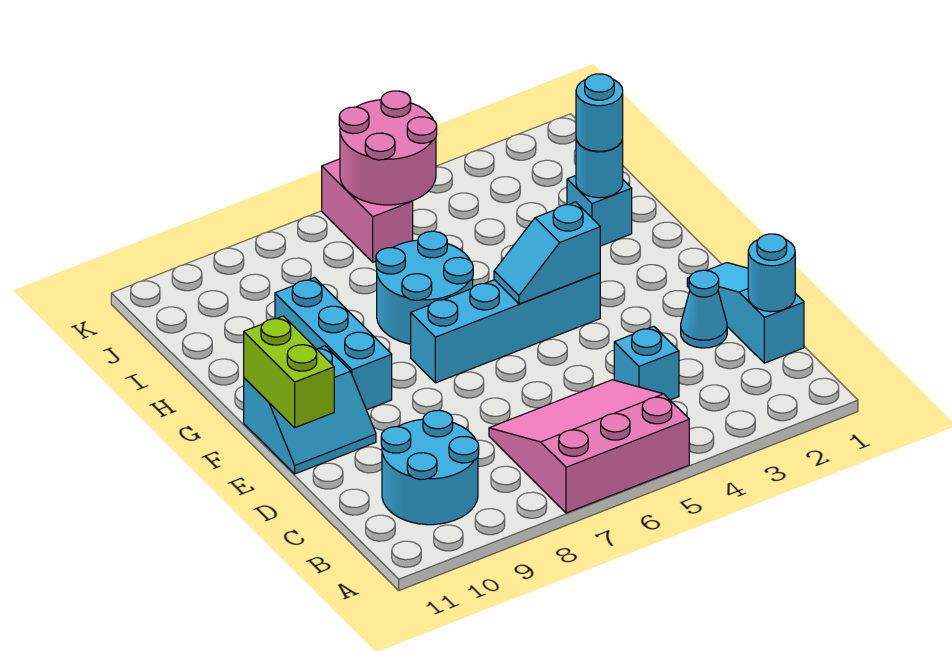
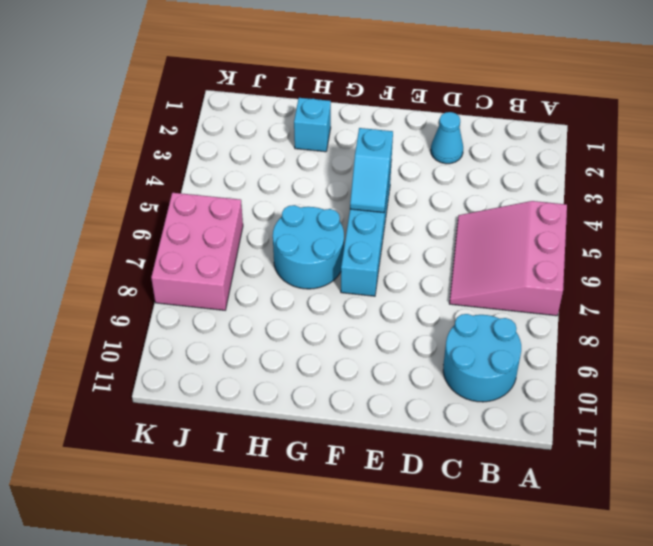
pink 2x3 brick [151,193,243,310] -> pink 1x2 brick [322,159,413,262]
none -> cyan 1x3 slope [687,263,804,363]
none -> cyan 1x1 brick [614,326,679,400]
none -> cyan 2x2 slope [244,346,376,474]

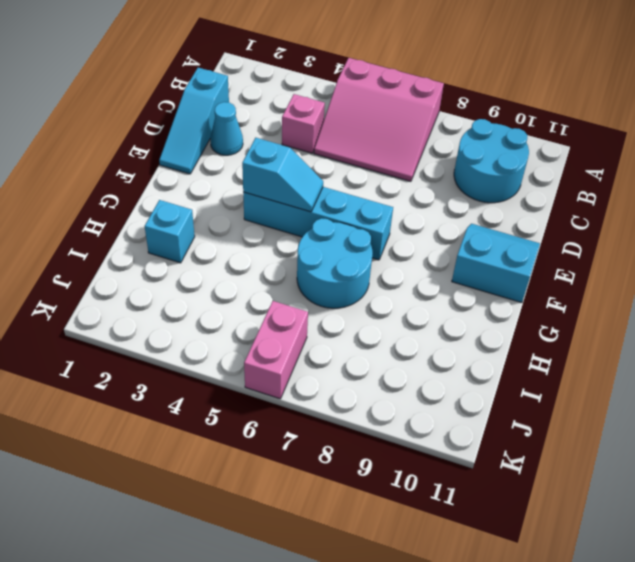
pink 1x1 brick [282,94,325,153] -> cyan 1x1 brick [614,326,679,400]
none -> cyan 1x3 brick [275,278,392,410]
none -> cyan 1x1 round brick [748,234,795,312]
none -> lime 1x2 brick [244,316,334,428]

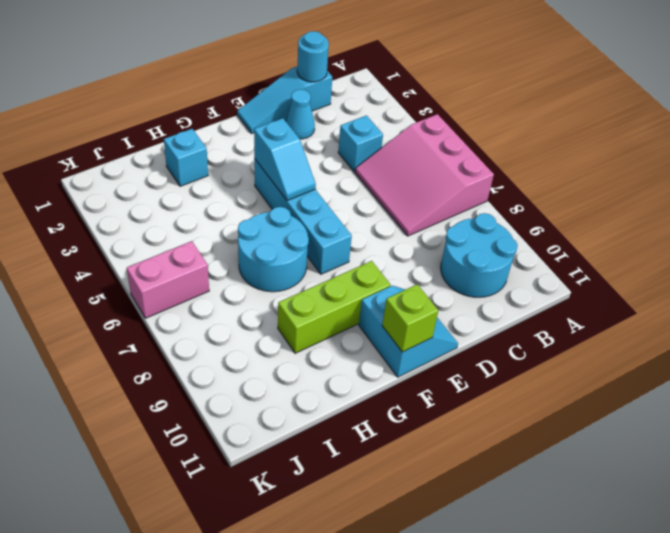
lime 1x3 brick [278,261,391,353] -> cyan 1x3 brick [275,278,392,410]
lime 1x1 brick [382,284,438,352] -> lime 1x2 brick [244,316,334,428]
none -> cyan 1x1 round brick [576,139,623,198]
none -> pink 2x2 round brick [339,91,437,205]
none -> cyan 1x1 round brick [576,74,623,151]

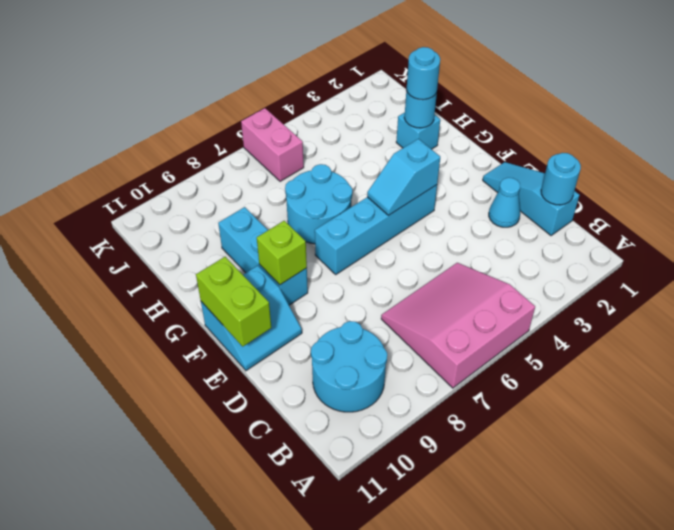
lime 1x1 brick [257,221,307,285] -> none
none -> cyan 1x1 brick [614,326,679,400]
none -> pink 2x2 round brick [339,91,437,205]

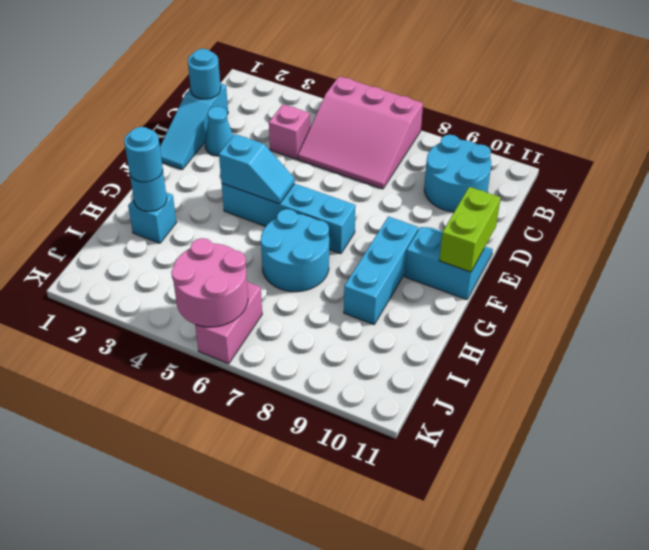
pink 1x1 brick [269,104,310,159] -> cyan 1x1 brick [614,326,679,400]

